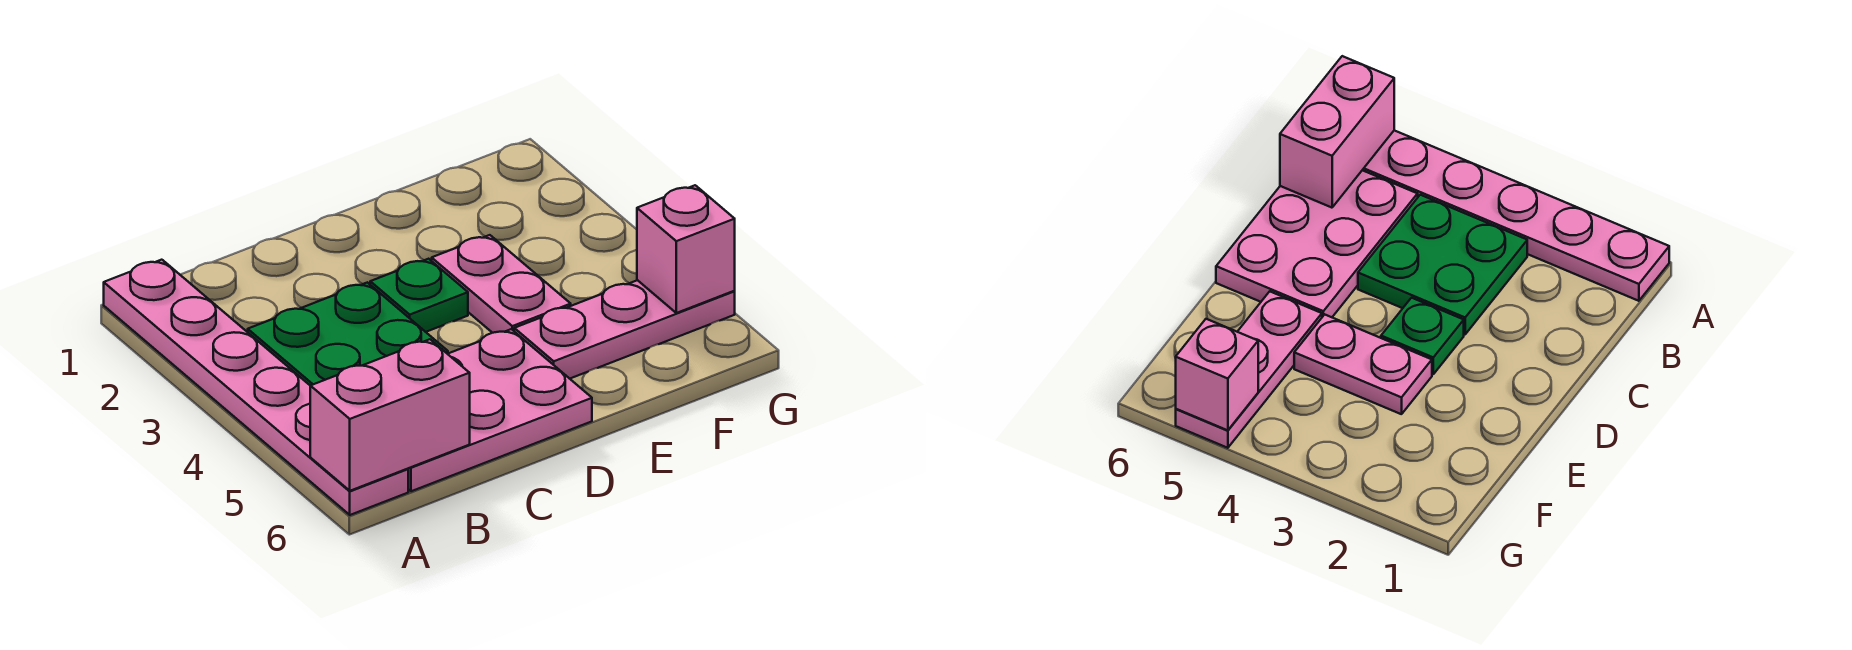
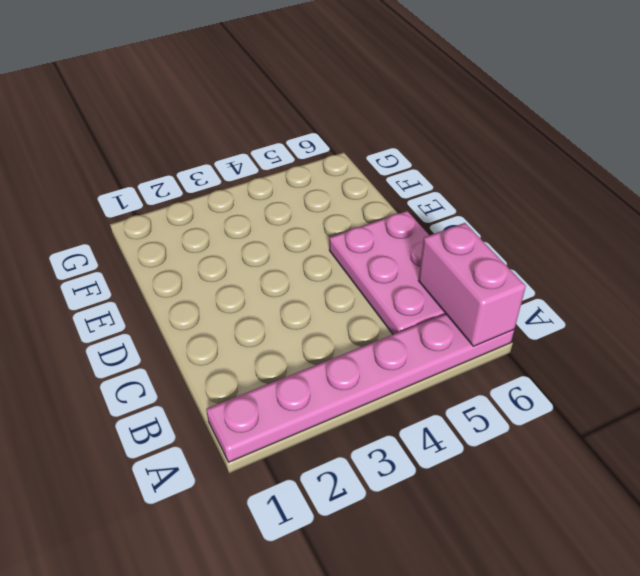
none -> green 2x2 plate [248,282,448,386]
none -> green 1x1 plate [370,259,468,332]

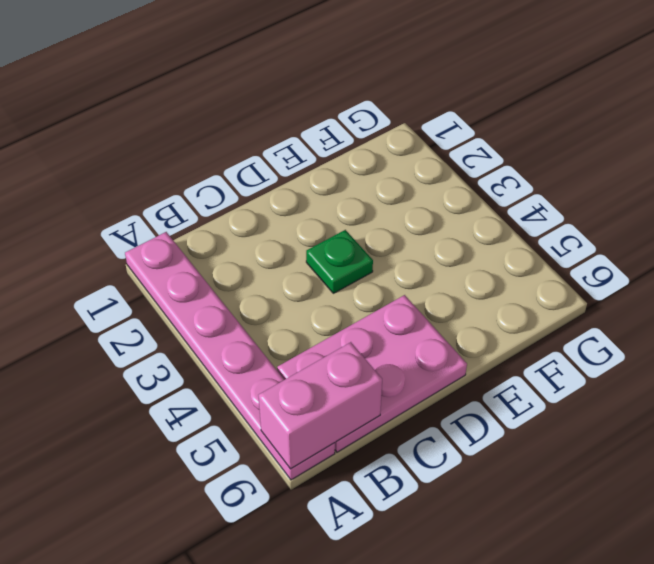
none -> green 2x2 plate [248,282,448,386]
none -> pink 1x2 plate [432,235,571,333]

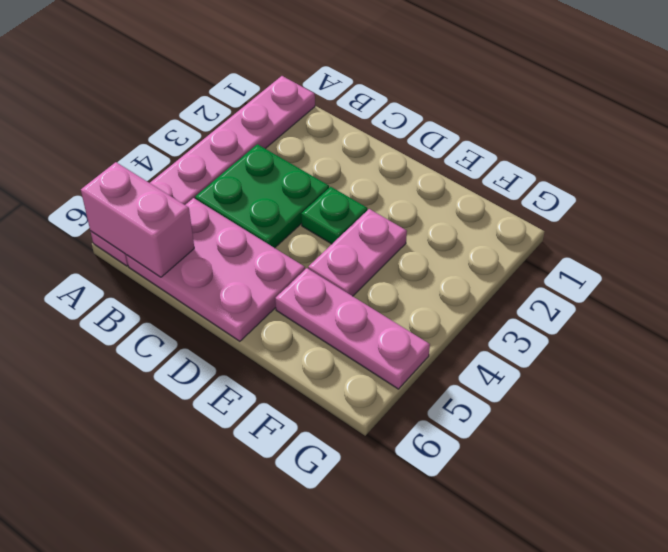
none -> pink 1x1 brick [637,185,735,313]

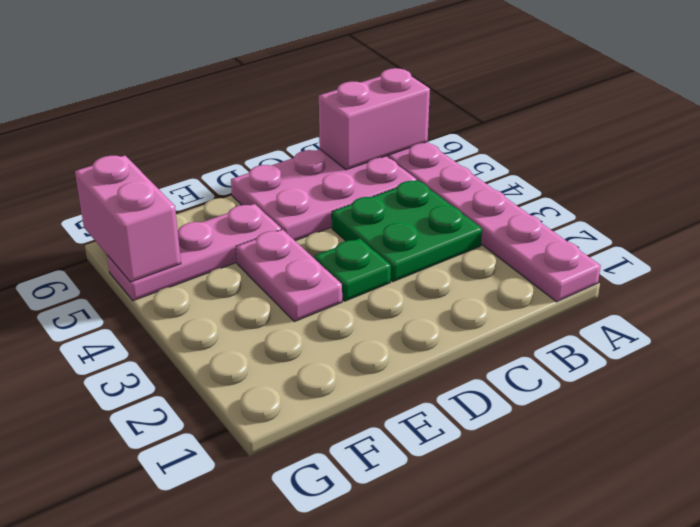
pink 1x2 brick [75,156,181,282] -> pink 1x1 brick [637,185,735,313]

